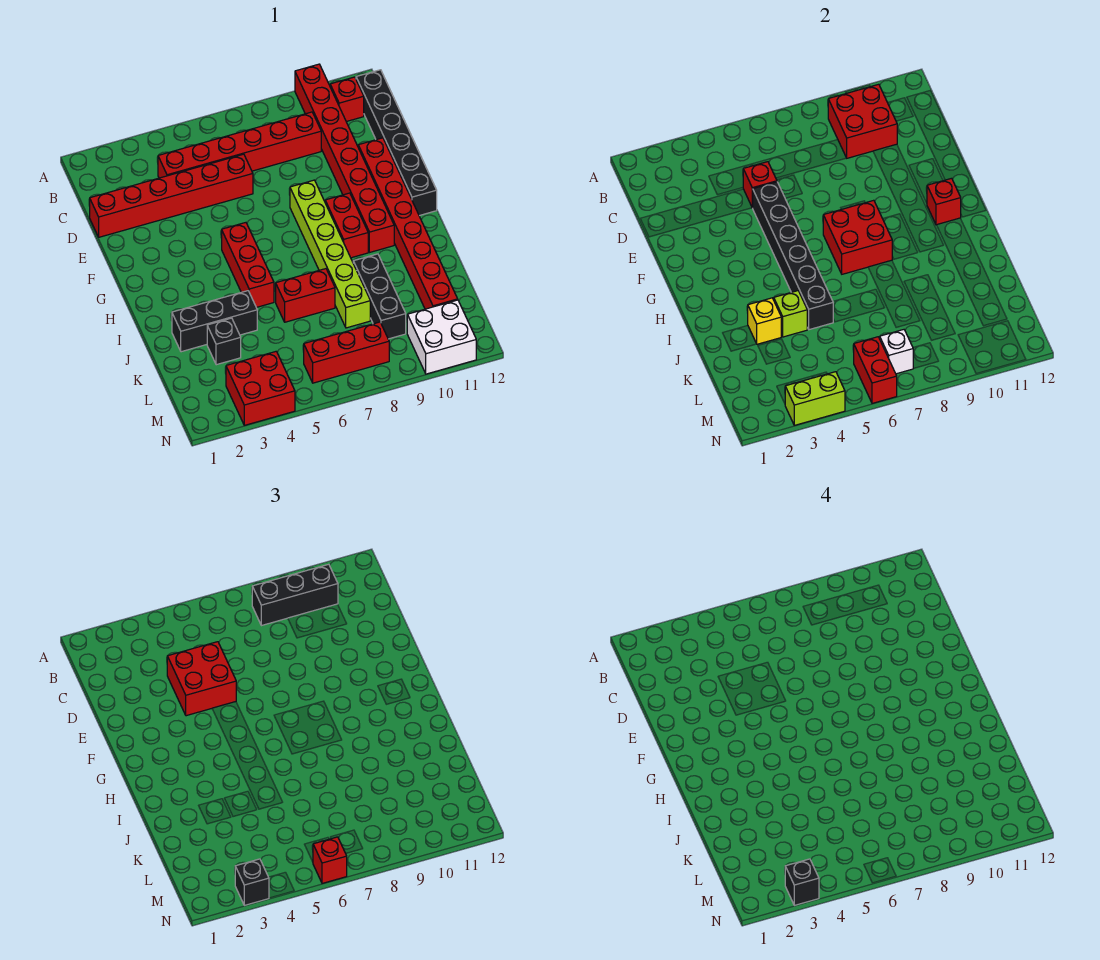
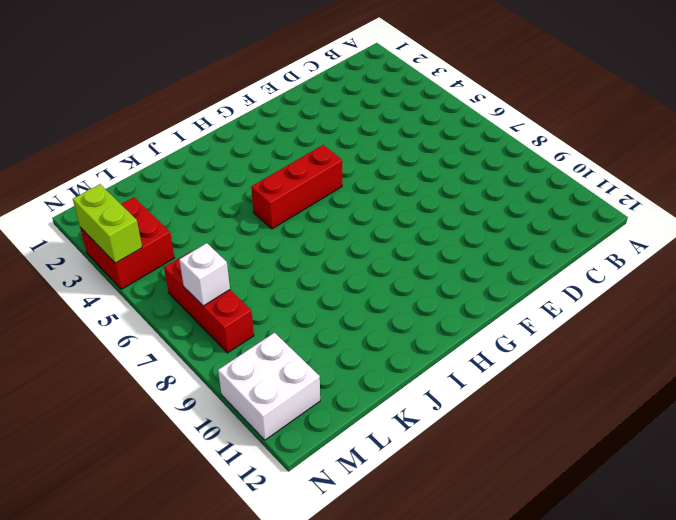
none -> red 1x8 brick [295,64,394,252]
none -> red 1x1 brick [330,77,364,122]
none -> black 1x6 brick [356,70,437,216]
none -> red 1x6 brick [158,112,321,178]

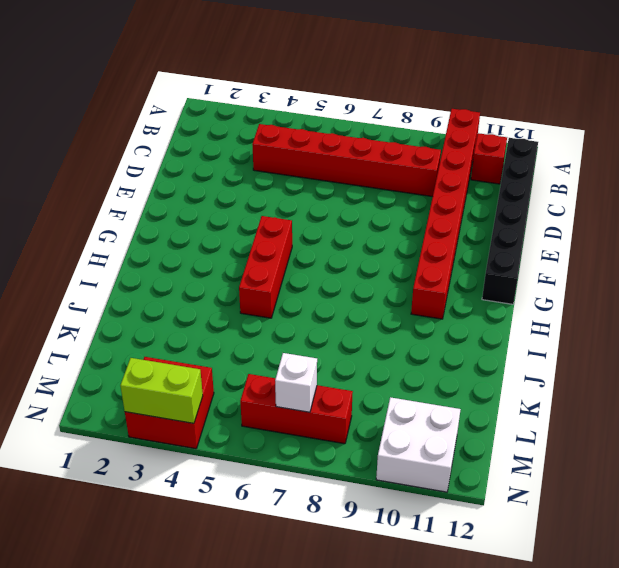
none -> red 1x6 brick [90,154,253,237]
none -> red 1x8 brick [358,138,458,309]
none -> lime 1x6 brick [290,180,370,328]
none -> red 1x2 brick [325,193,368,258]

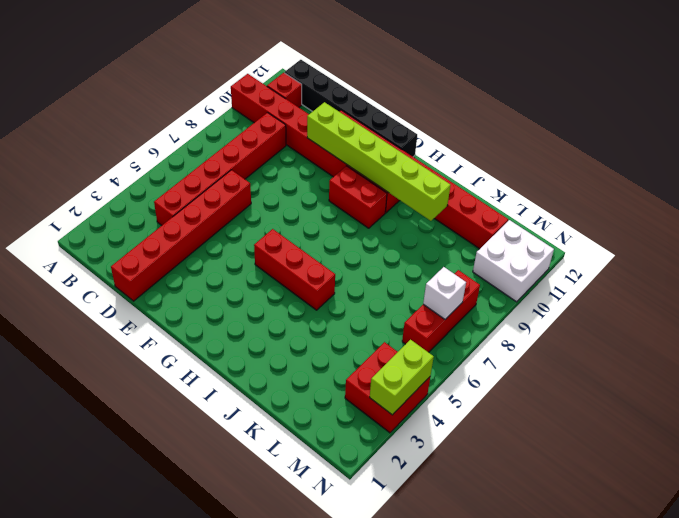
lime 1x6 brick [307,102,450,221] -> lime 1x6 brick moved to [290,180,370,328]
none -> black 1x3 brick [172,291,257,352]
none -> red 1x2 brick [276,269,335,322]
none -> black 1x3 brick [353,254,406,339]
none -> black 1x1 brick [207,318,241,365]

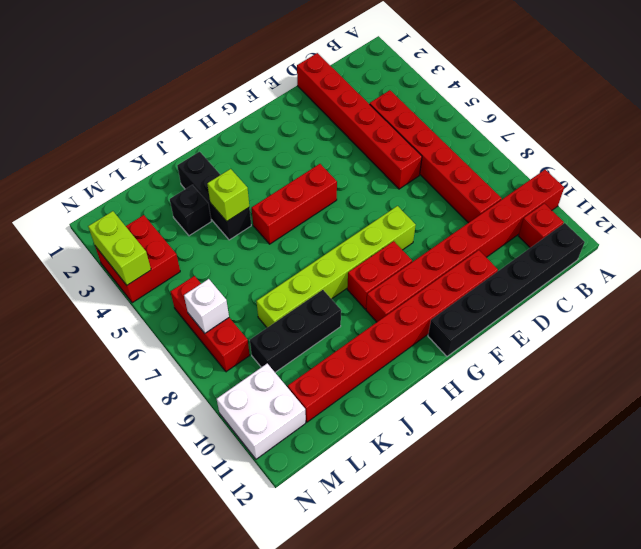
none -> red 1x2 brick [276,269,335,322]
none -> red 2x2 brick [828,84,897,158]
none -> red 1x1 brick [743,162,777,208]
none -> black 1x6 brick [753,182,834,330]

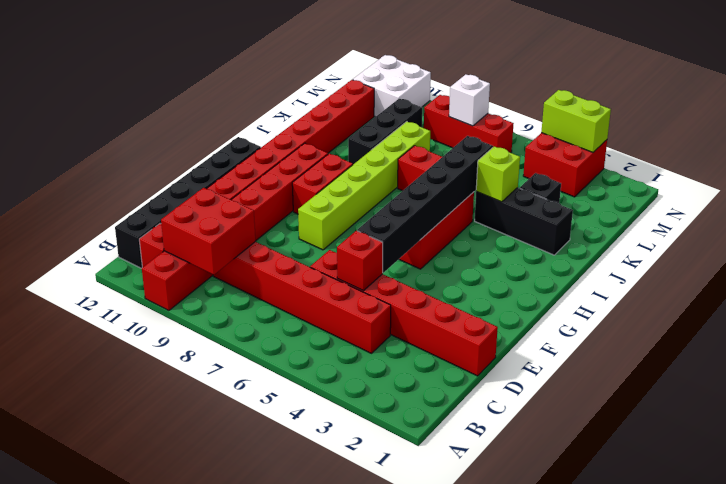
none -> red 2x2 brick [823,200,892,274]
none -> red 1x1 brick [927,178,961,225]
none -> yellow 1x1 brick [748,298,781,344]
none -> red 1x2 brick [854,337,897,403]

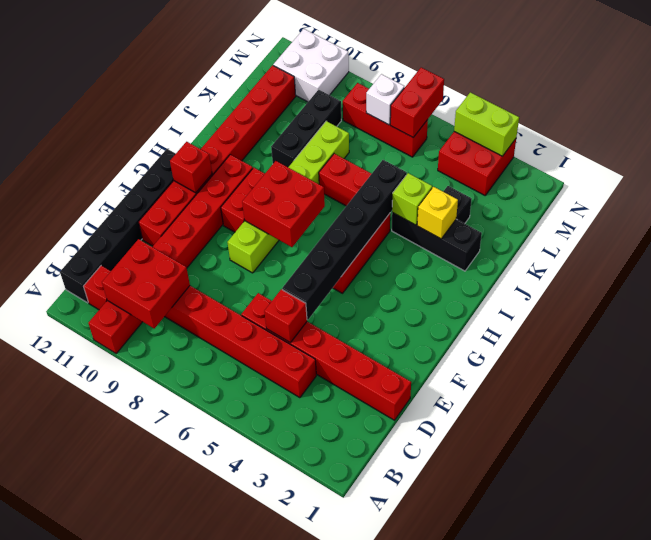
none -> black 1x3 brick [252,564,338,626]
none -> red 2x2 brick [167,642,236,716]
none -> black 1x1 brick [235,859,269,905]
none -> red 1x1 brick [313,837,347,883]

